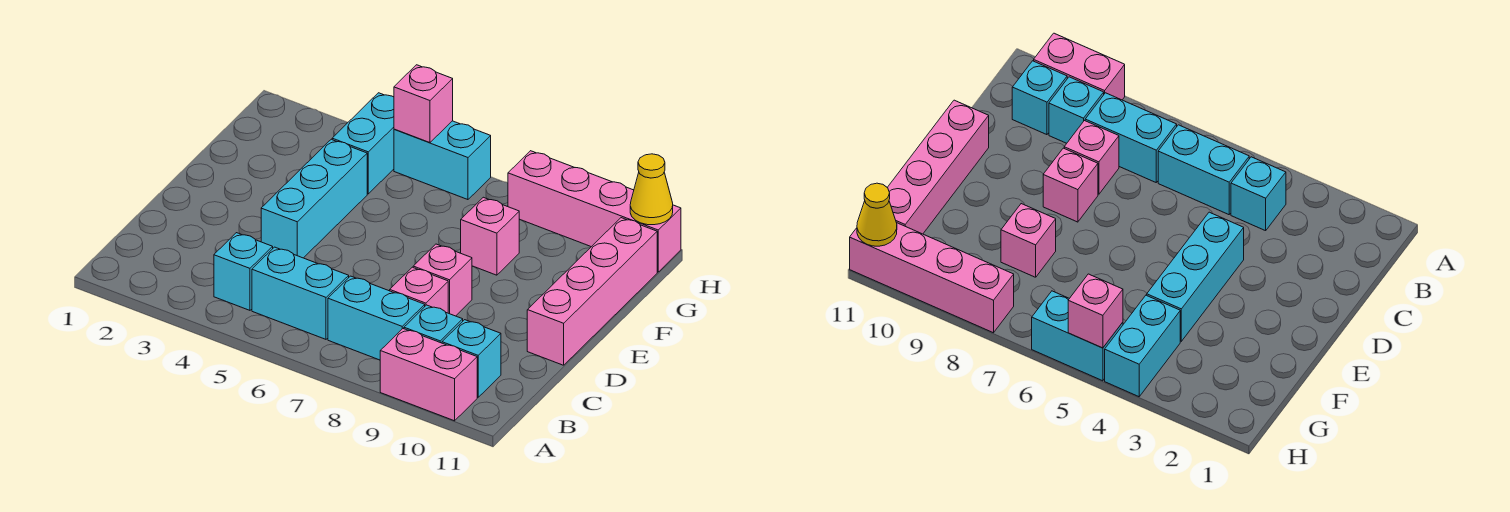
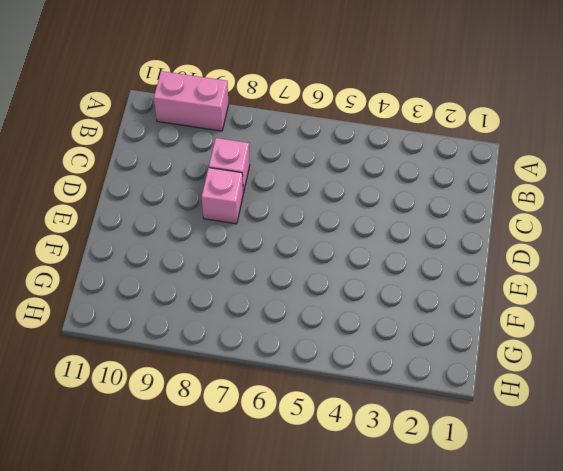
none -> cyan 1x1 brick [214,233,273,310]
none -> cyan 1x2 brick [252,247,349,339]
none -> cyan 1x2 brick [328,276,425,360]

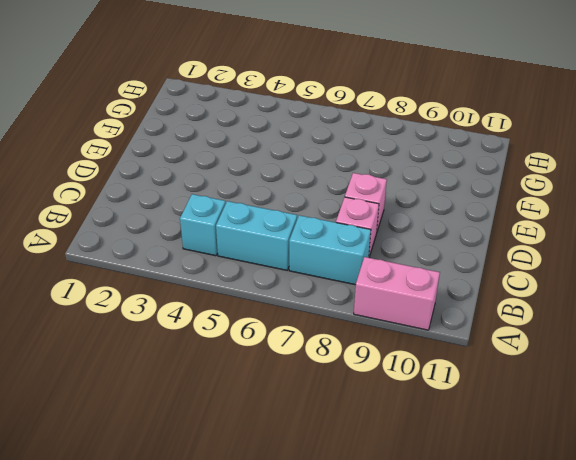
none -> cyan 1x1 brick [404,305,463,343]
none -> cyan 1x1 brick [442,320,501,397]
none -> cyan 1x3 brick [261,139,367,258]

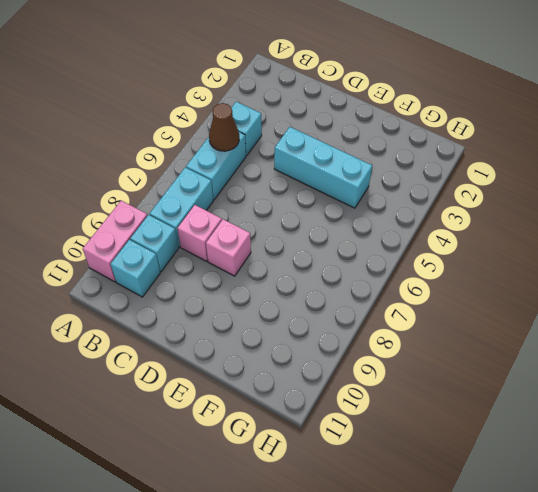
brown 1x1 cone [209,103,239,151] -> none
none -> pink 1x4 brick [527,218,657,365]
none -> pink 1x1 brick [461,197,520,275]
none -> cyan 1x2 brick [332,93,394,194]

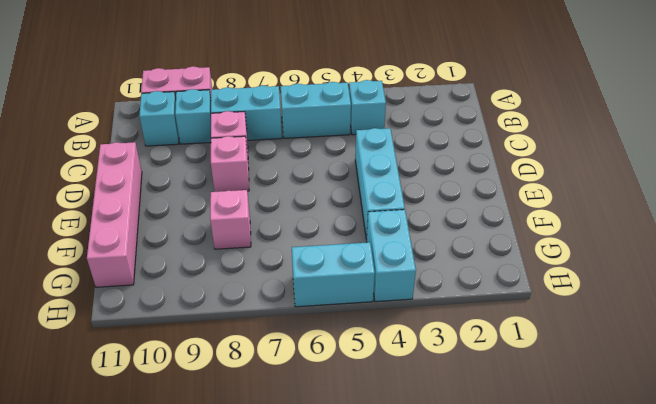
none -> pink 1x4 brick [508,151,681,272]
none -> pink 1x1 brick [394,65,453,143]
none -> yellow 1x1 cone [630,154,673,225]

